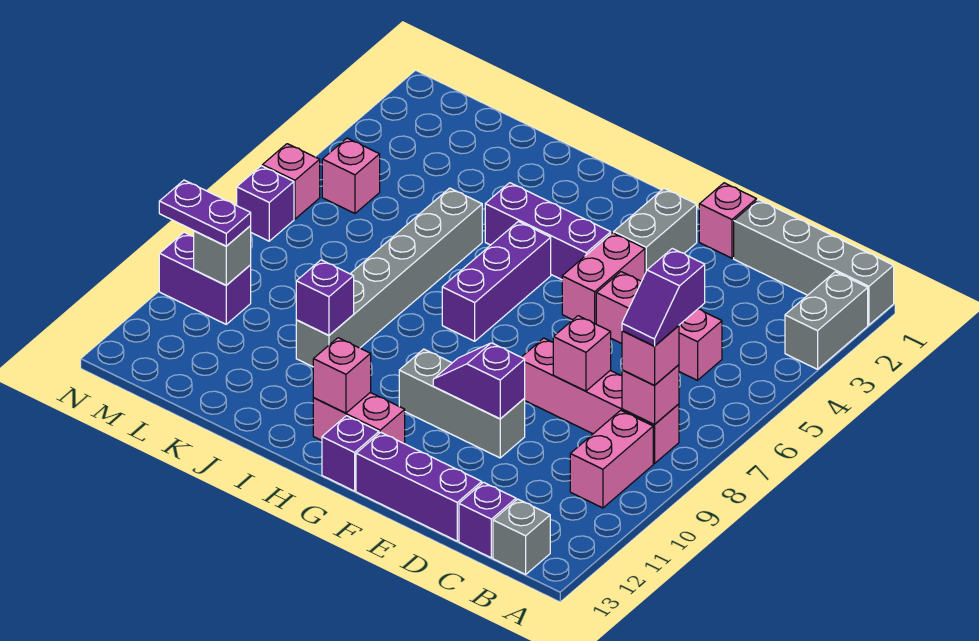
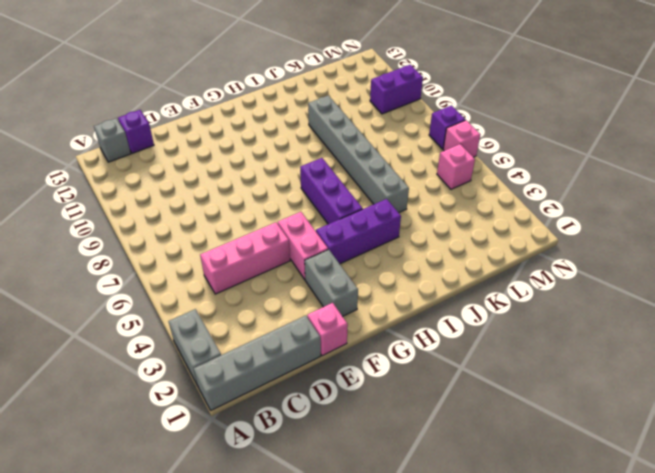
none -> pink 1x4 brick [522,338,679,464]
none -> pink 1x2 brick [570,410,653,508]
none -> purple 1x3 brick [356,432,482,541]
none -> grey 1x3 brick [399,349,525,458]

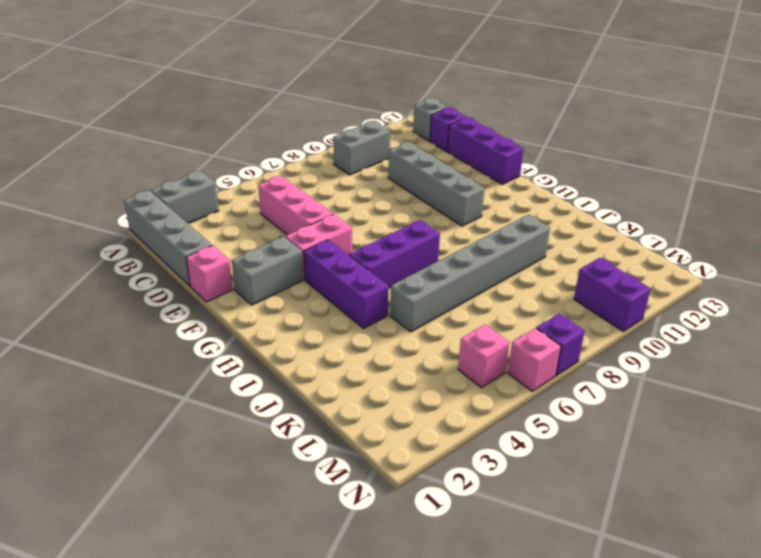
grey 1x2 brick [333,121,390,175] -> pink 1x2 brick [570,410,653,508]
grey 1x4 brick [388,142,485,226] -> grey 1x3 brick [399,349,525,458]
none -> pink 1x4 brick [522,338,679,464]
none -> pink 1x2 brick [313,392,405,444]
none -> purple 1x1 brick [322,416,379,491]
none -> pink 1x1 brick [622,365,679,424]

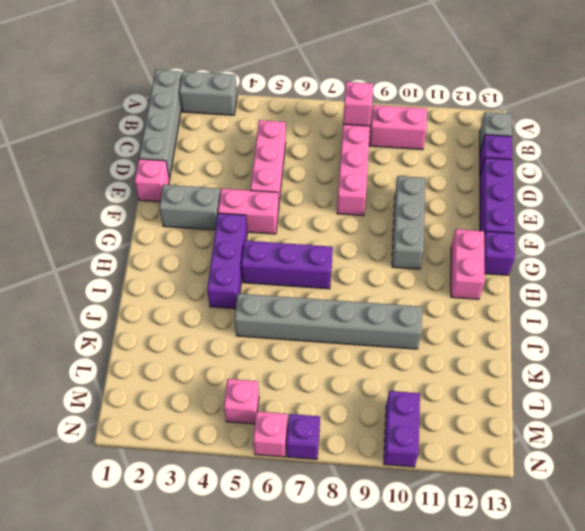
none -> pink 1x1 brick [553,316,611,391]
none -> purple 1x2 slope [433,343,525,419]
none -> pink 1x1 brick [313,338,371,413]
none -> purple 1x1 brick [296,260,354,335]

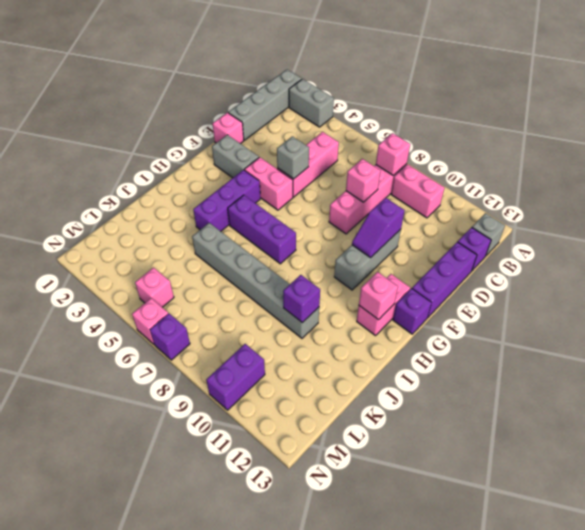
grey 1x1 brick [277,136,309,179] -> grey 1x1 brick moved to [194,225,251,285]
none -> pink 1x1 brick [622,326,679,385]
none -> purple 1x2 plate [159,180,251,246]
none -> purple 1x2 slope [622,249,705,346]

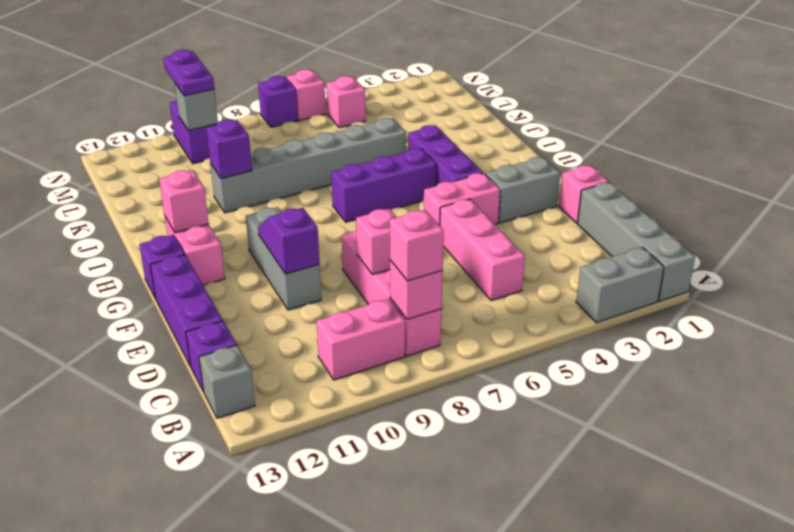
none -> purple 1x2 slope [622,249,705,346]

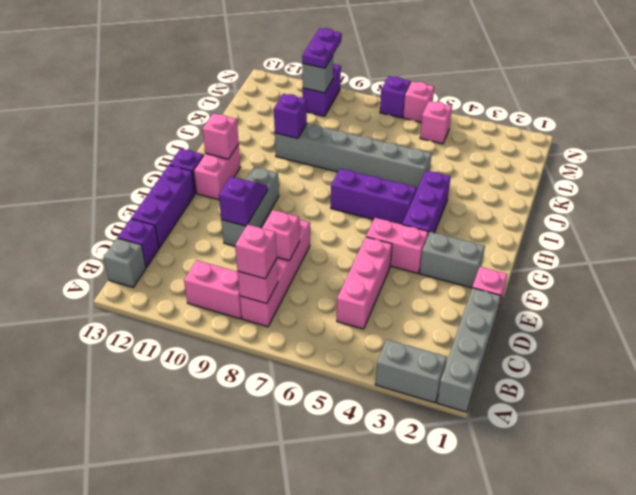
none -> purple 1x2 slope [622,249,705,346]

